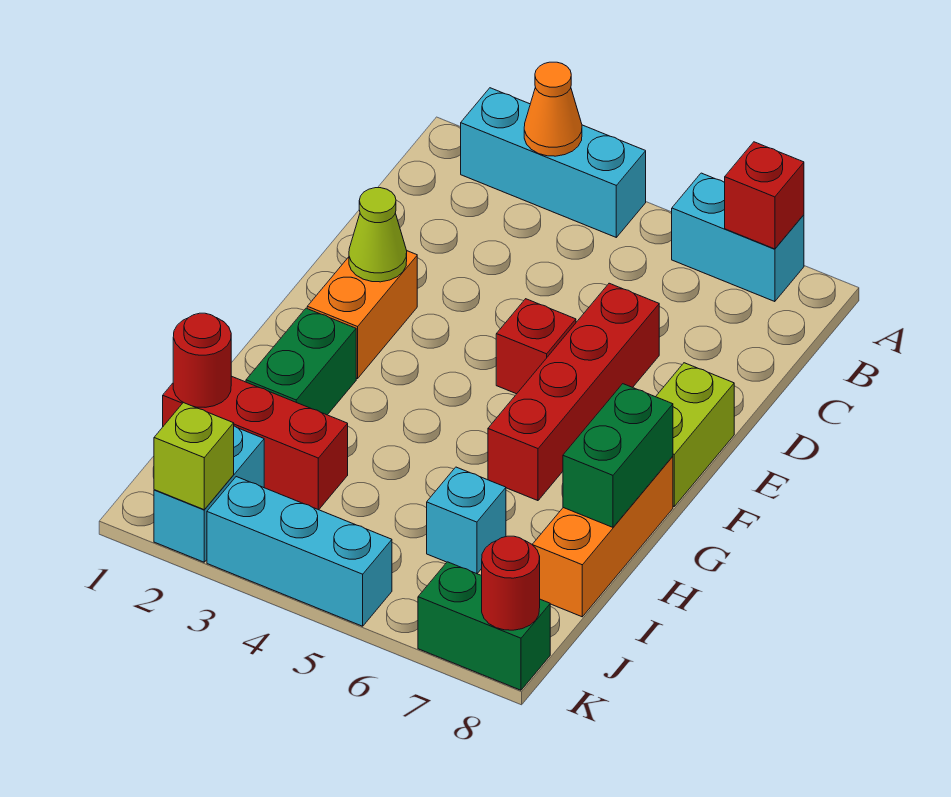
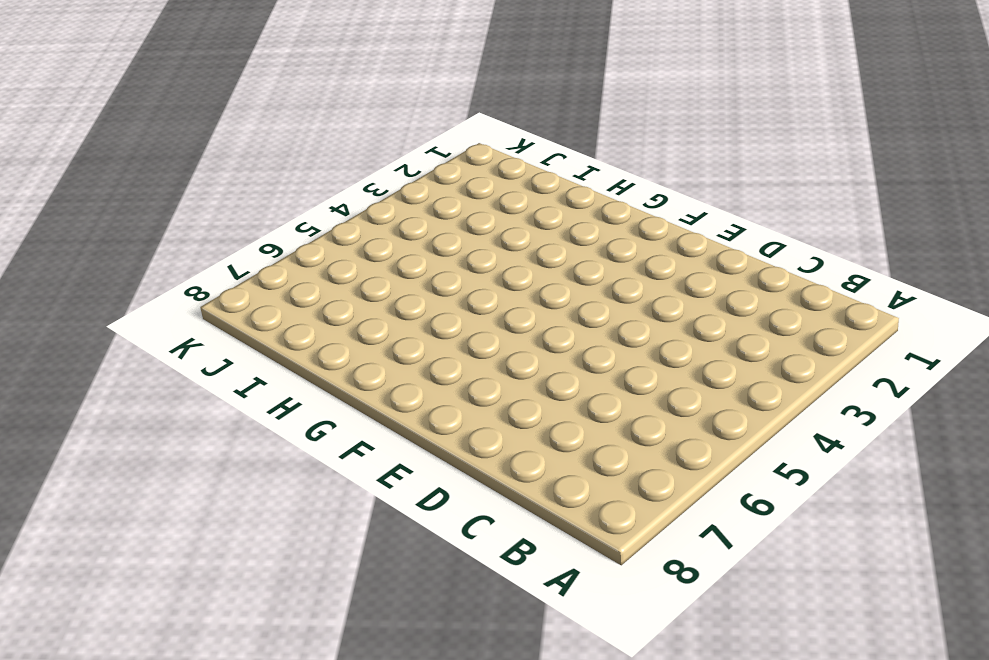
none -> cyan 1x3 brick [461,88,646,237]
none -> cyan 1x2 brick [672,173,804,302]
none -> red 1x4 brick [488,283,659,501]

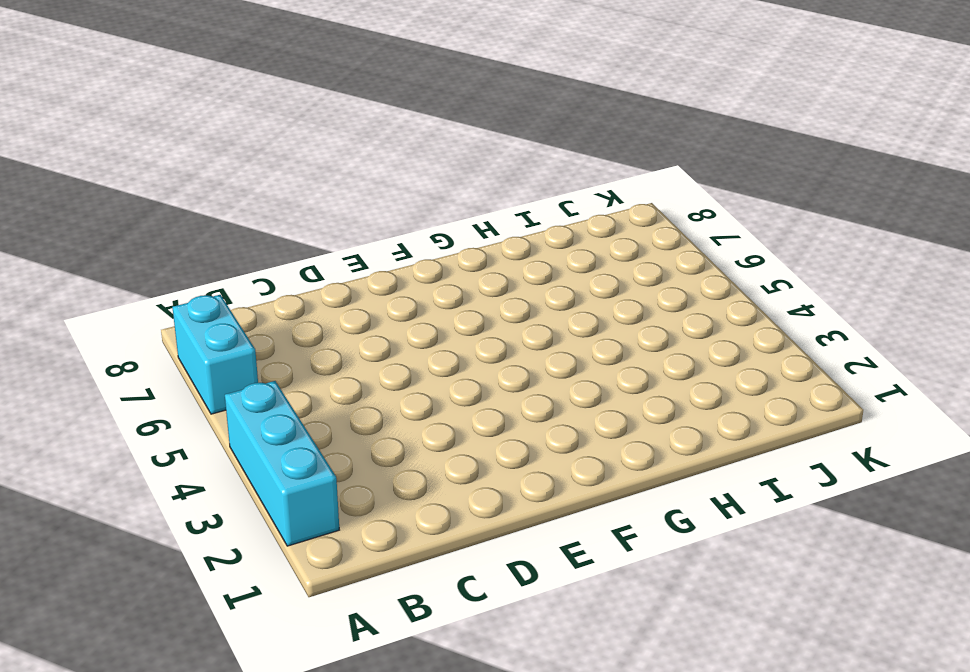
none -> red 1x4 brick [488,283,659,501]
none -> orange 1x2 brick [307,251,417,379]
none -> red 1x1 brick [496,299,576,394]

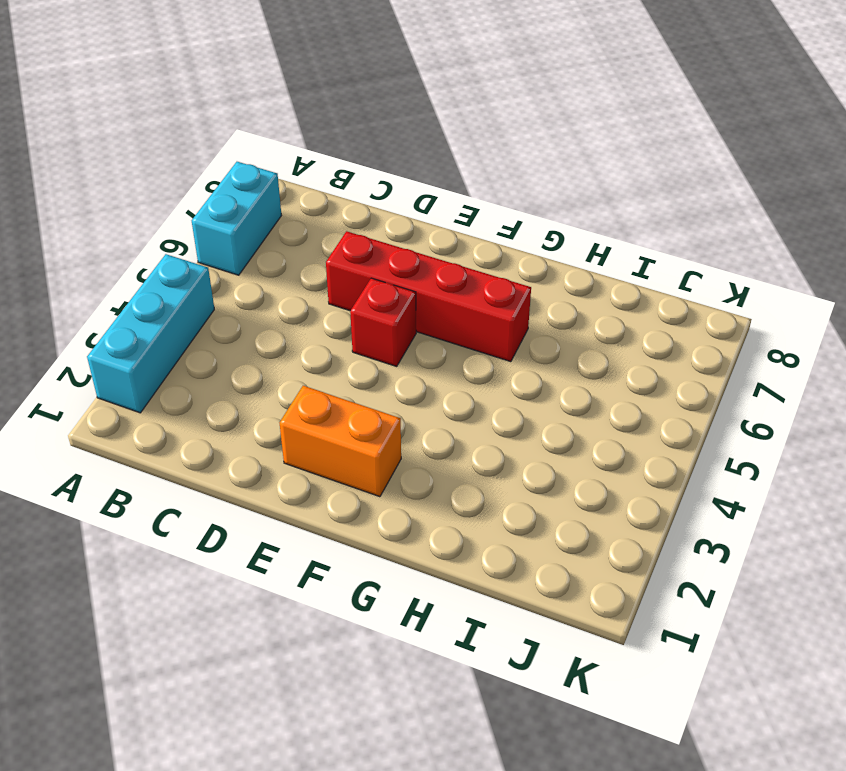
none -> lime 1x2 brick [656,363,734,506]
none -> green 1x2 brick [246,308,356,415]
none -> orange 1x3 brick [532,456,673,617]

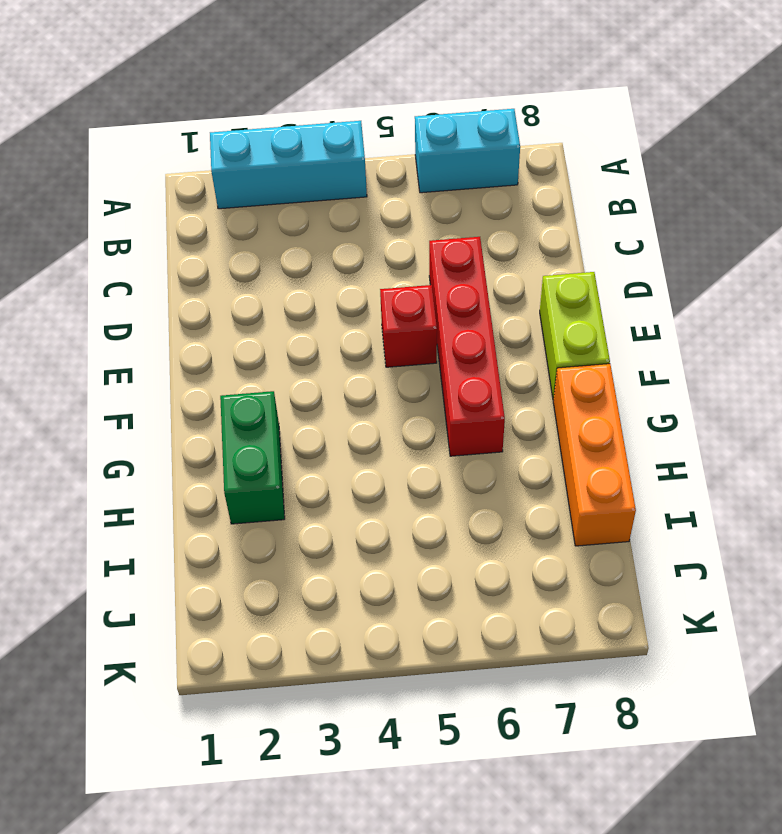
none -> orange 1x2 brick [307,251,417,379]
none -> red 1x3 brick [163,376,348,510]
none -> cyan 1x1 brick [427,467,506,574]

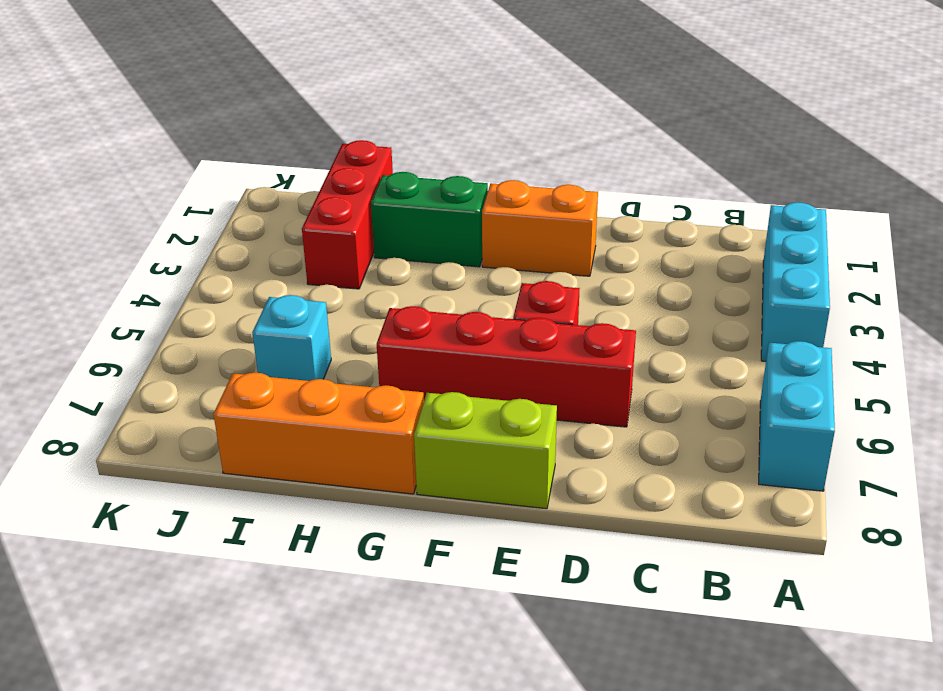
none -> cyan 1x2 brick [154,426,264,562]
none -> cyan 1x3 brick [207,477,392,626]
none -> green 1x2 brick [418,562,550,690]

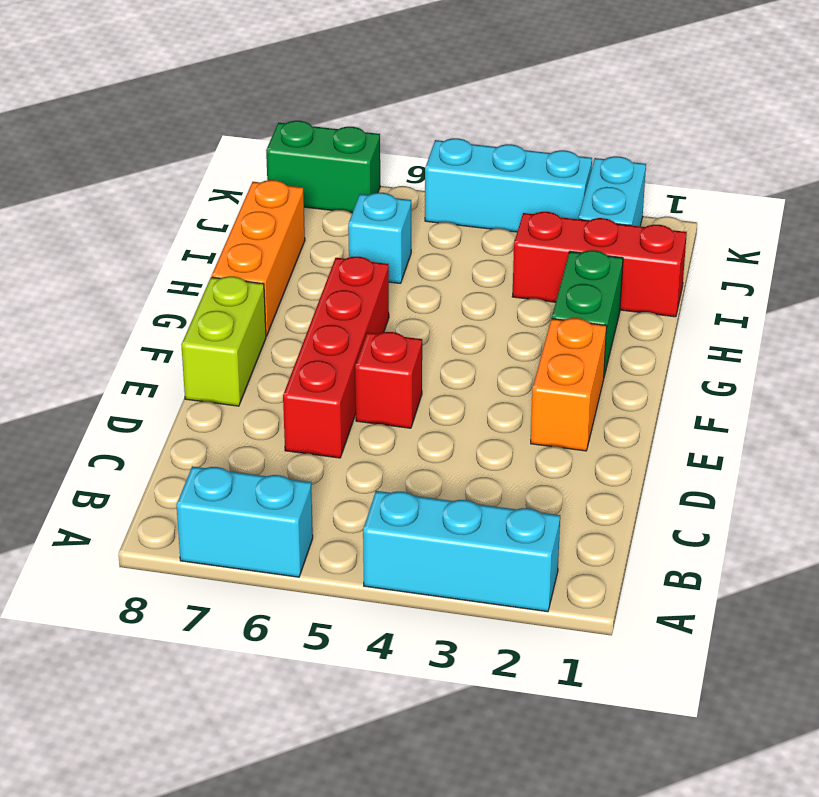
none -> orange 1x1 cone [524,62,582,156]
none -> red 1x1 brick [724,142,804,249]
none -> lime 1x1 cone [349,188,407,282]

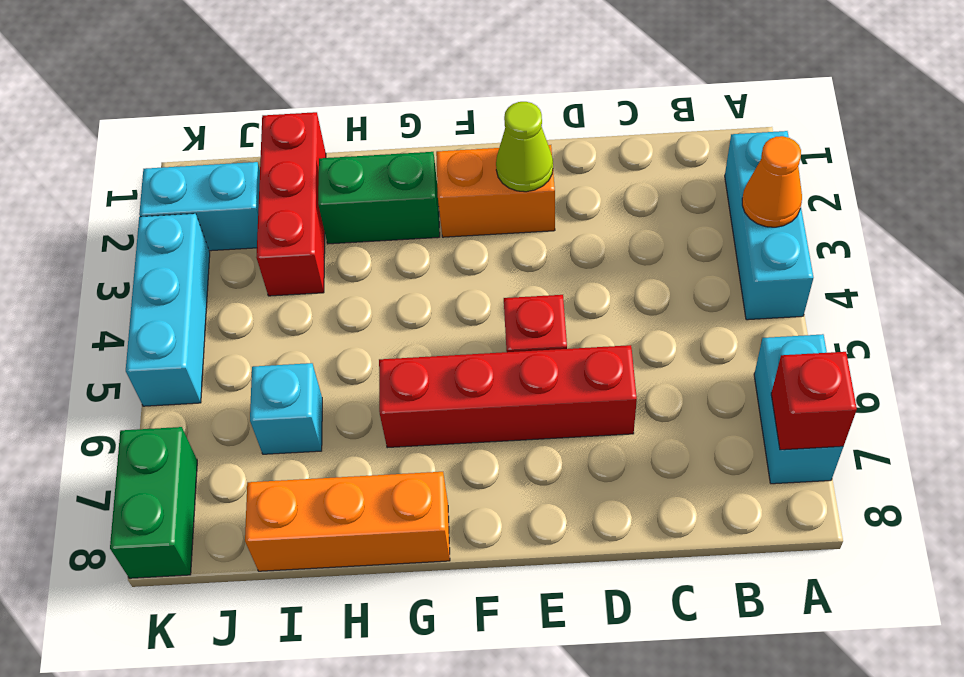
none -> lime 1x2 brick [656,363,734,506]
none -> green 1x2 brick [563,384,673,527]
none -> red 1x1 round brick [173,313,231,407]

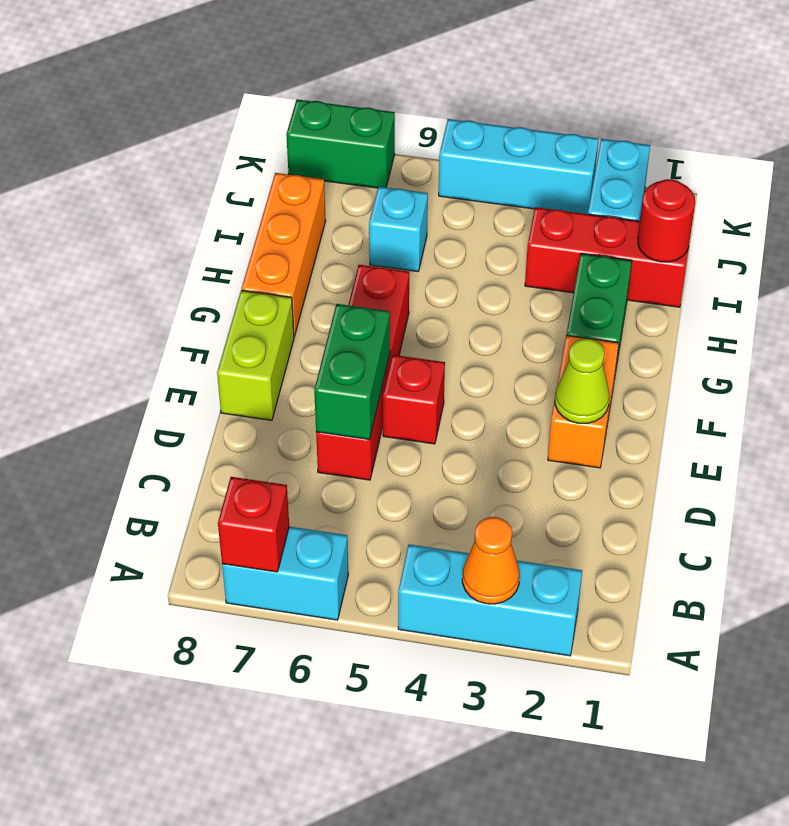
green 1x2 brick [314,304,390,440] -> green 1x2 brick moved to [563,384,673,527]
none -> lime 1x1 brick [154,403,234,510]
none -> red 1x1 round brick [482,536,540,630]

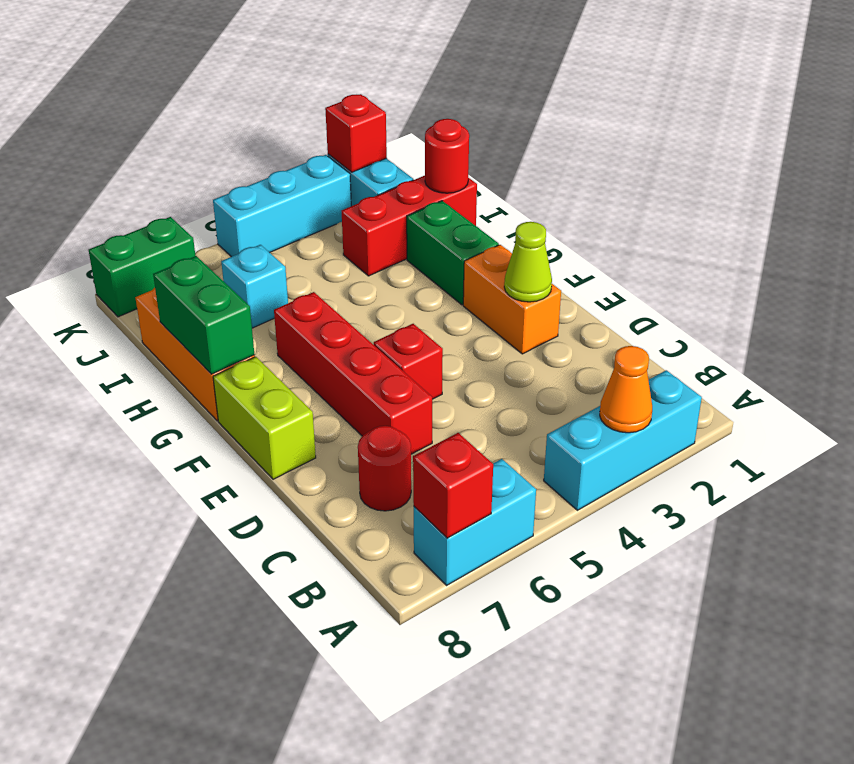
red 1x1 round brick [358,426,411,511] -> red 1x1 round brick moved to [482,536,540,630]
red 1x1 brick [325,94,387,172] -> lime 1x1 brick [154,403,234,510]

